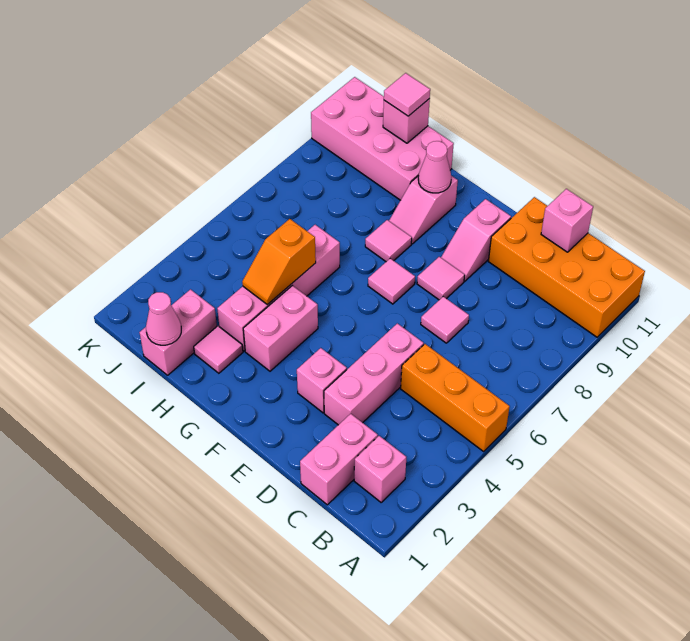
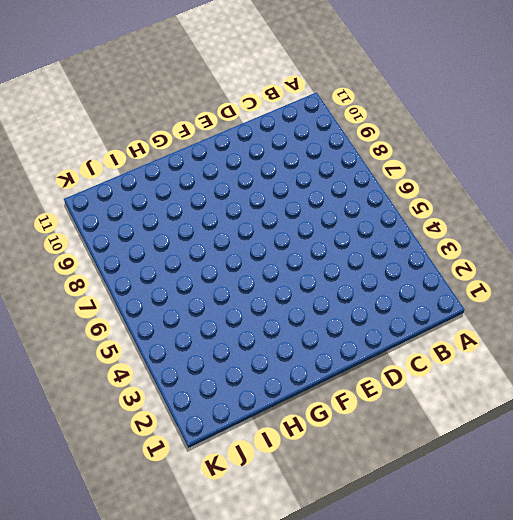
none -> orange 1x3 brick [401,344,510,451]
none -> orange 2x4 brick [488,197,645,337]
none -> pink 1x1 brick [354,436,406,502]

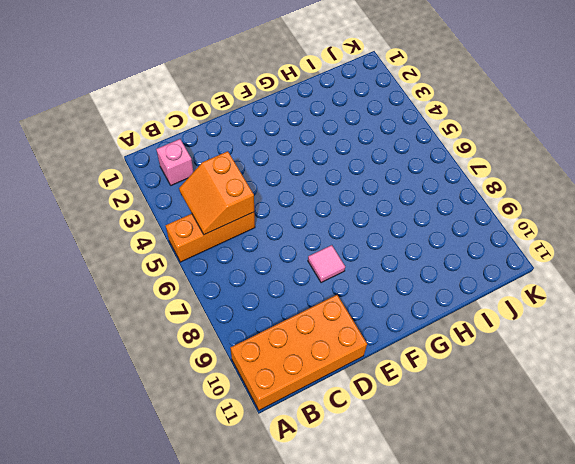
orange 2x2 slope [179,151,254,235] -> none
none -> pink 1x2 brick [300,414,378,505]
none -> pink 1x3 brick [324,323,424,425]
none -> pink 1x1 tile [421,297,469,343]

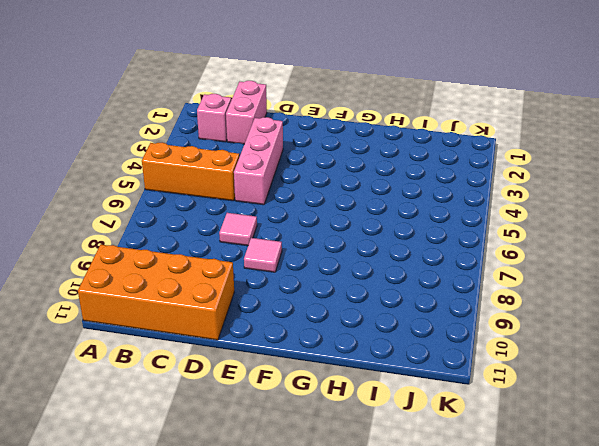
none -> pink 1x1 brick [297,348,347,413]
none -> pink 1x2 slope [441,199,511,281]
none -> pink 1x1 tile [368,259,415,304]

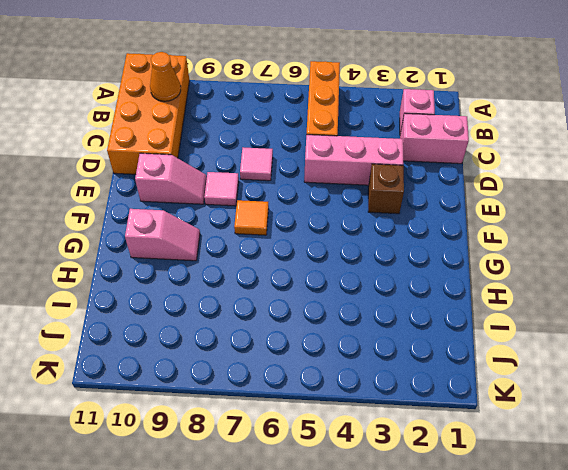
orange 1x1 cone [150,52,181,101] -> none
brown 1x1 brick [368,164,404,214] -> pink 1x1 brick [297,348,347,413]
orange 1x1 tile [234,200,269,235] -> pink 1x1 tile [368,259,415,304]
none -> pink 1x2 brick [243,286,318,371]
none -> pink 1x1 tile [365,220,412,262]
none -> pink 1x1 tile [194,326,243,373]

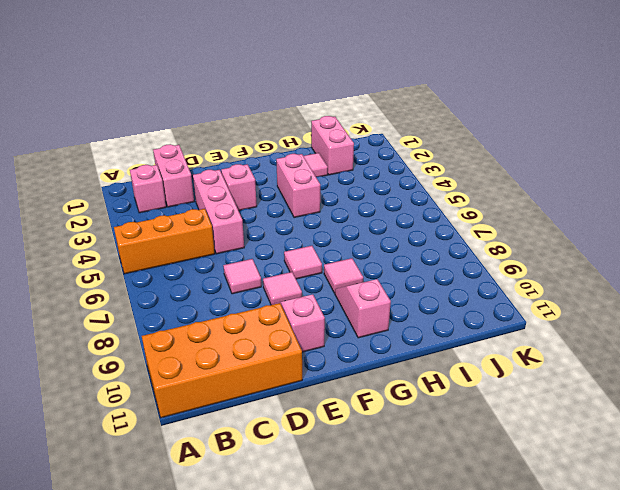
none -> pink 1x4 brick [217,225,340,351]
none -> pink 2x4 brick [311,77,454,200]
none -> pink 1x1 brick [541,189,593,252]

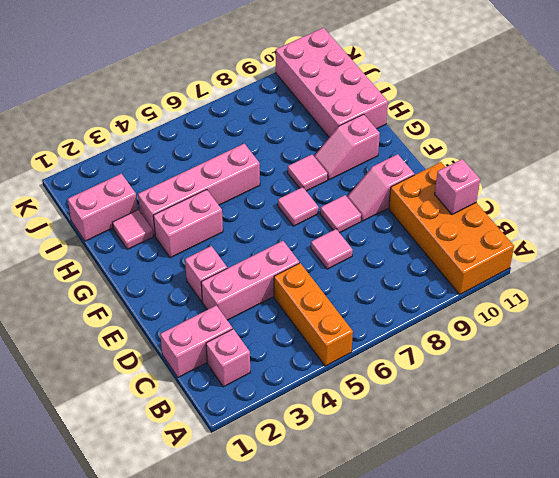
none -> pink 1x1 cone [418,141,451,193]
none -> orange 1x2 slope [242,219,316,305]
none -> pink 1x1 cone [146,292,181,345]

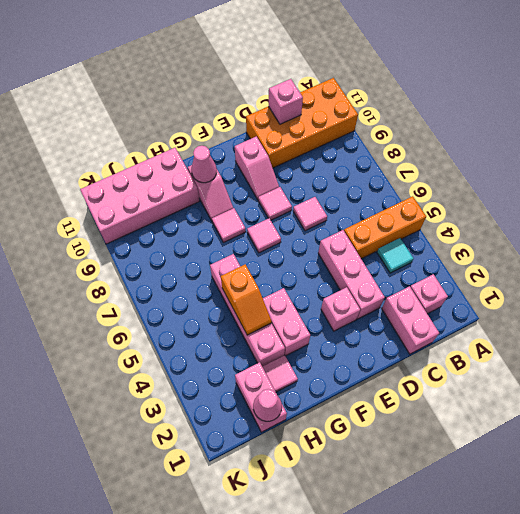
cyan 1x1 tile [377,238,413,273] -> none
none -> pink 1x1 brick [383,99,430,143]
none -> pink 1x1 tile [384,73,430,116]

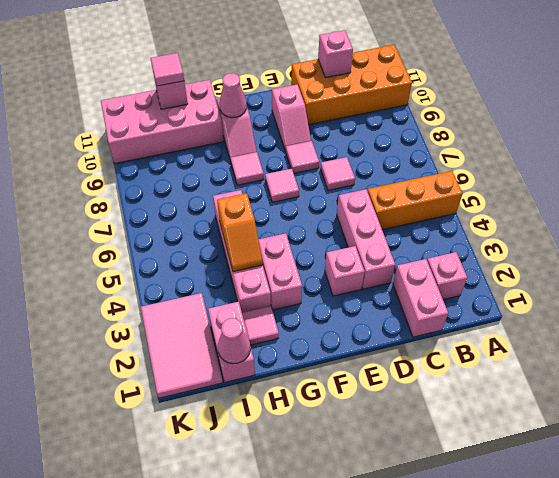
pink 2x3 tile [141,293,223,398] -> none

